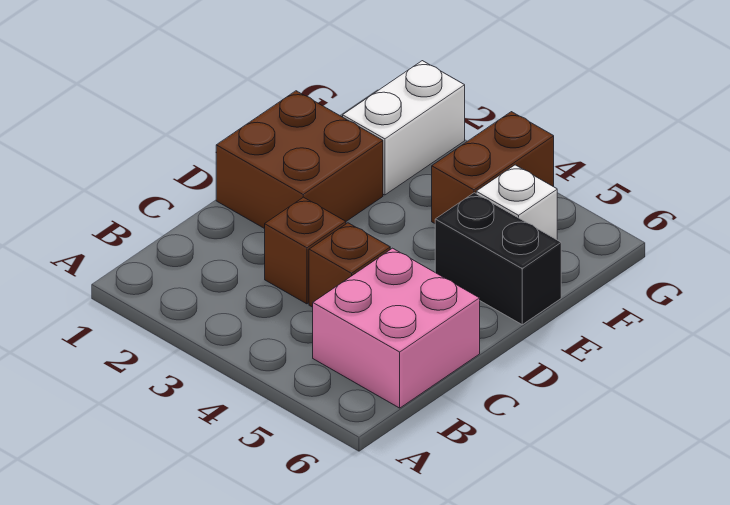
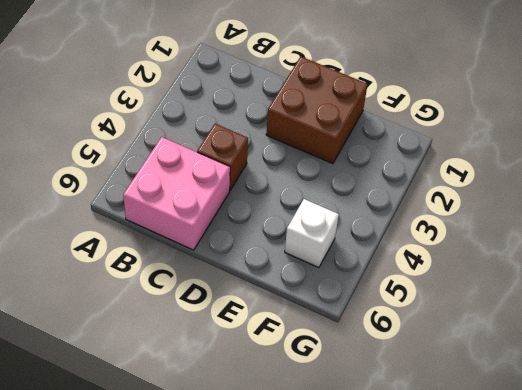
none -> brown 1x1 brick [265,197,346,304]
none -> black 1x2 brick [435,193,561,325]

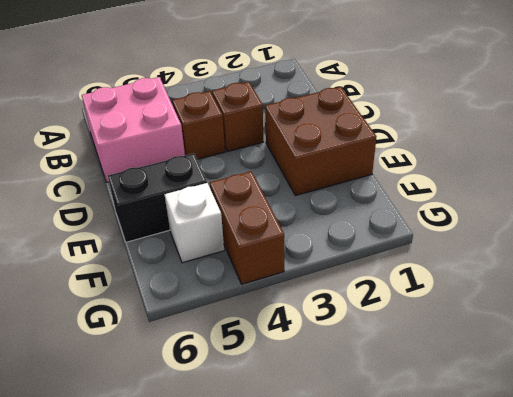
none -> white 1x2 brick [343,61,465,195]

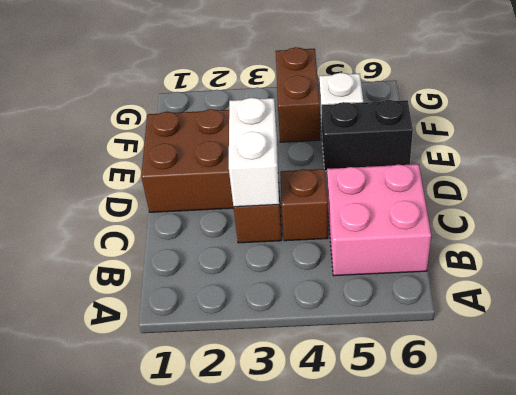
white 1x2 brick [229,98,279,207] -> white 1x2 brick moved to [343,61,465,195]

